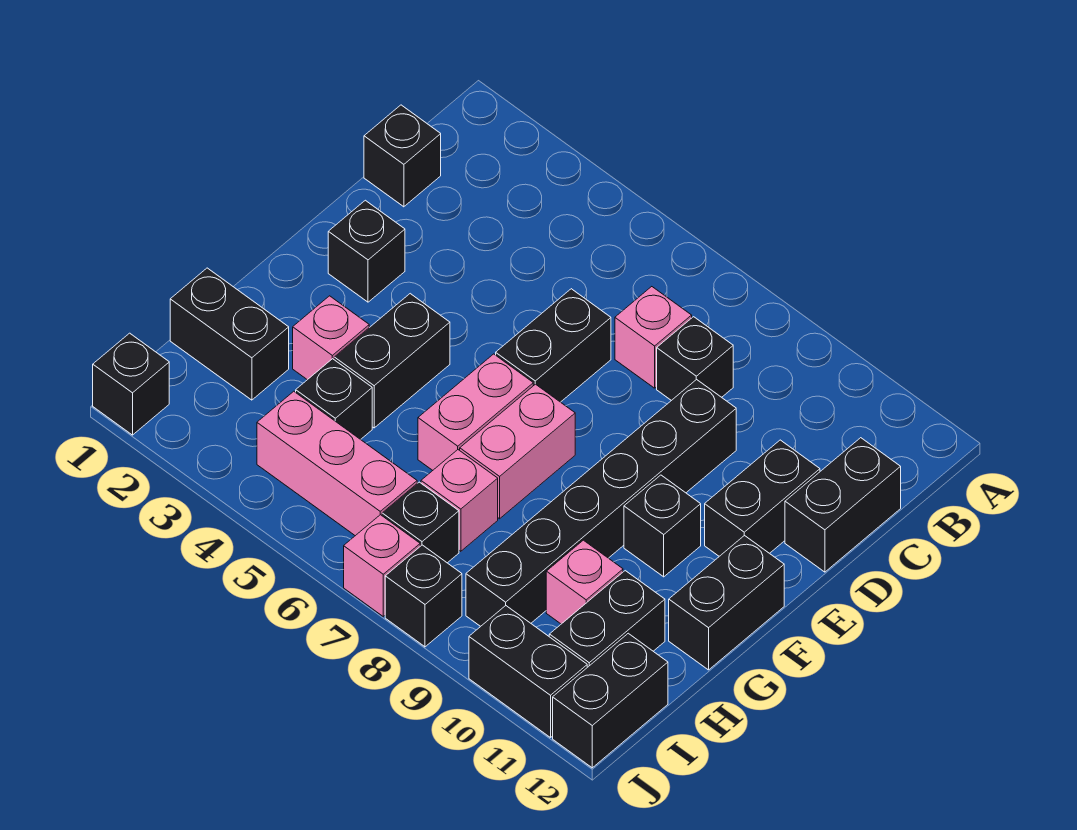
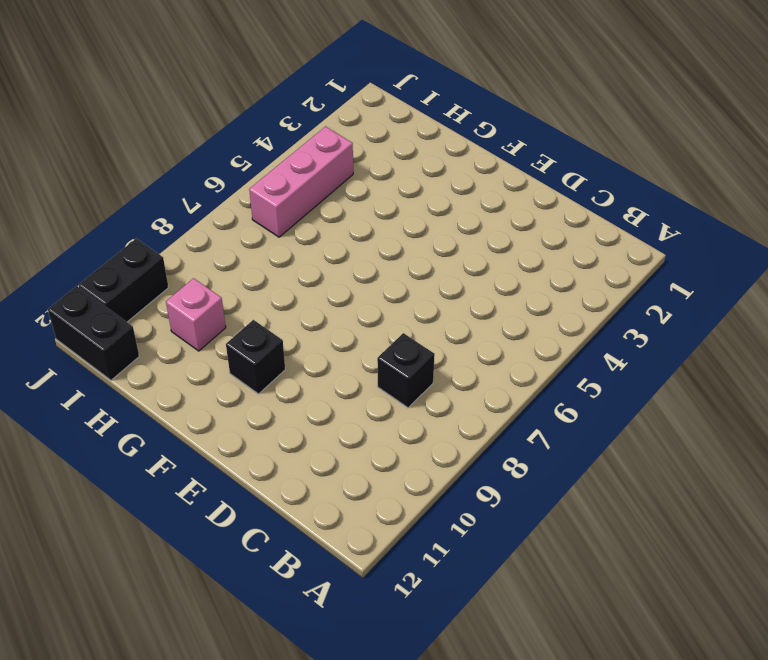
none -> black 1x1 brick [364,105,441,207]
none -> pink 1x1 brick [615,287,692,388]
none -> black 1x2 brick [785,438,901,572]

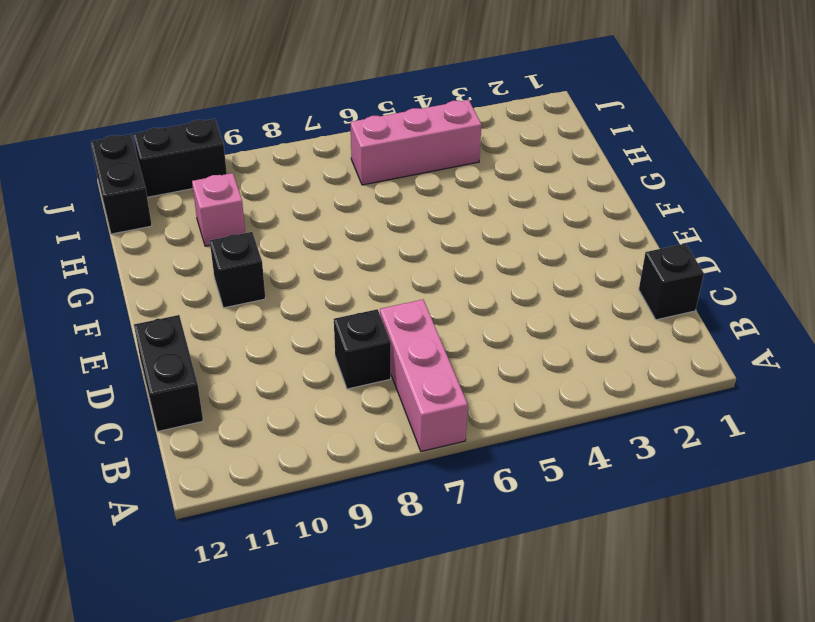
pink 1x3 brick [380,300,468,451] -> pink 1x1 brick [615,287,692,388]
none -> black 1x2 brick [496,289,611,402]
none -> black 1x6 brick [466,379,736,626]
none -> black 1x2 brick [705,440,820,556]

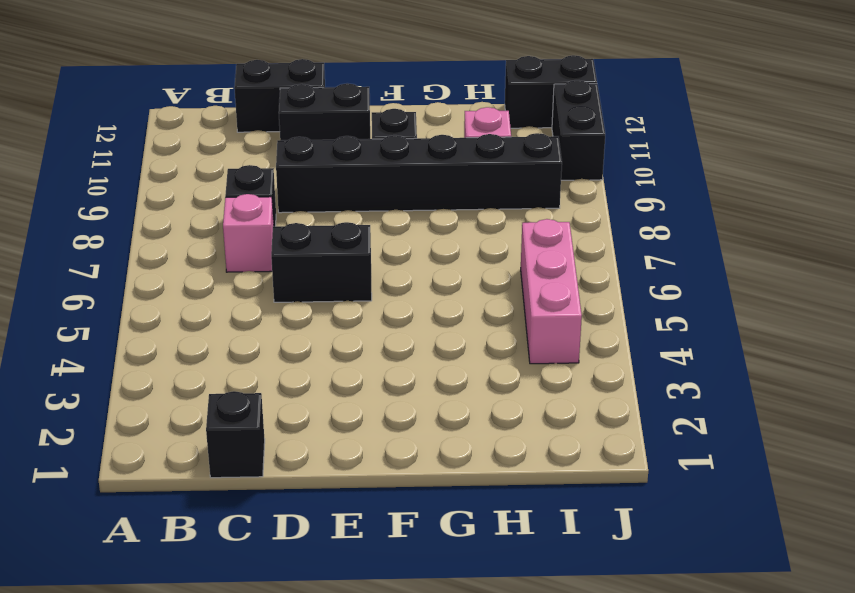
none -> black 1x1 brick [328,200,405,302]
none -> black 1x2 brick [334,294,450,428]
none -> pink 1x2 brick [418,354,533,470]

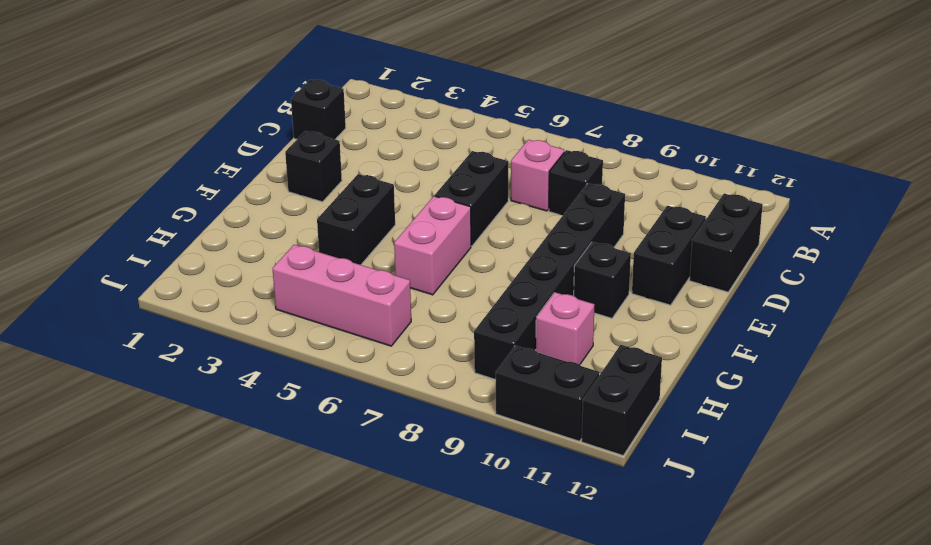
none -> pink 1x2 brick [460,384,575,519]
none -> black 1x2 brick [669,535,784,670]
none -> pink 1x1 brick [293,296,369,380]

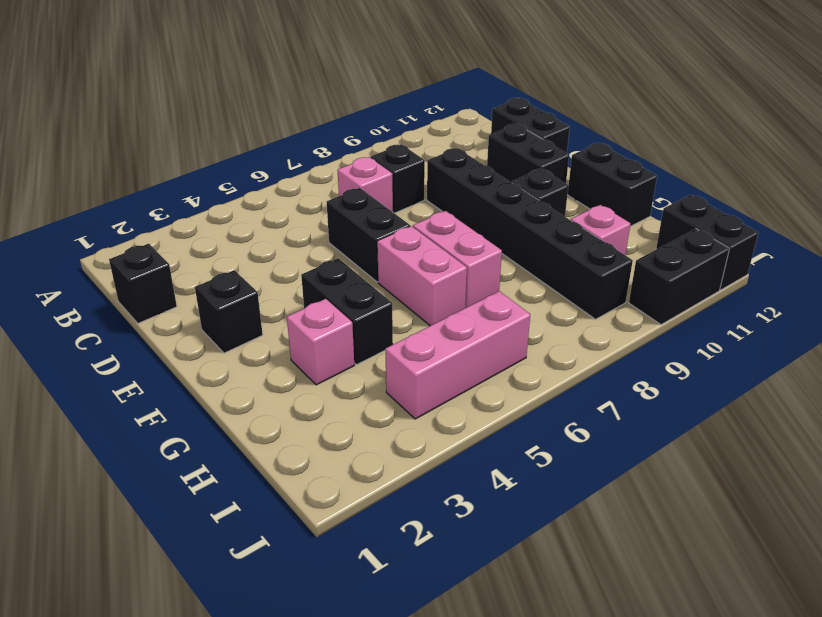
none -> black 1x2 brick [170,268,289,400]
none -> black 1x1 brick [296,359,372,439]
none -> pink 1x1 brick [421,450,498,551]

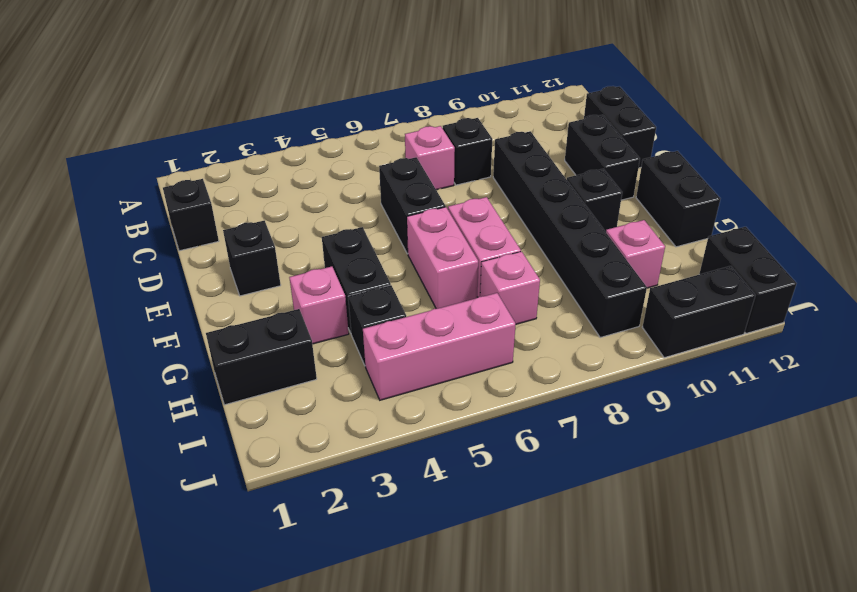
none -> black 1x2 brick [549,571,665,667]
none -> black 1x1 brick [382,482,459,563]
none -> black 1x1 brick [93,333,169,435]

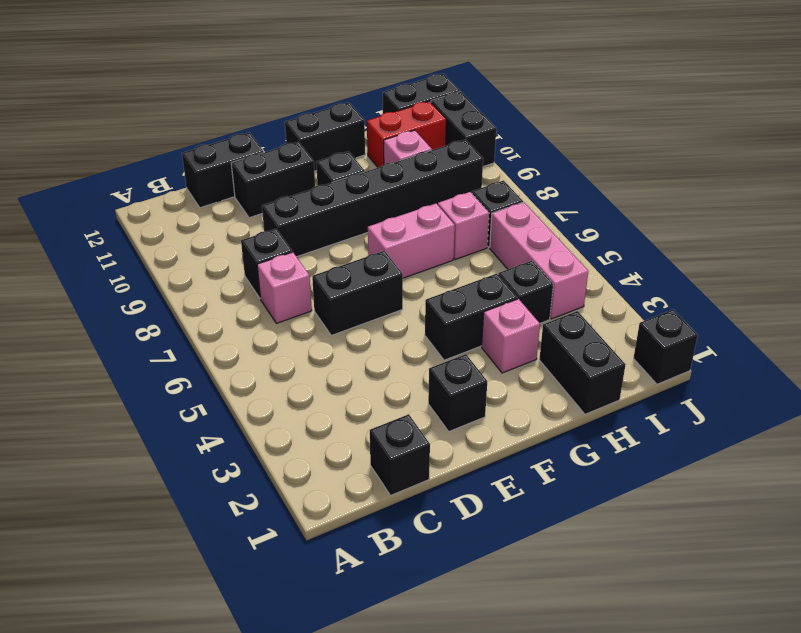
red 1x2 brick [367,101,446,168] -> black 1x2 brick [549,571,665,667]
none -> pink 1x2 brick [418,354,533,470]
none -> pink 1x1 brick [344,515,420,616]
none -> black 1x1 brick [385,545,462,647]

